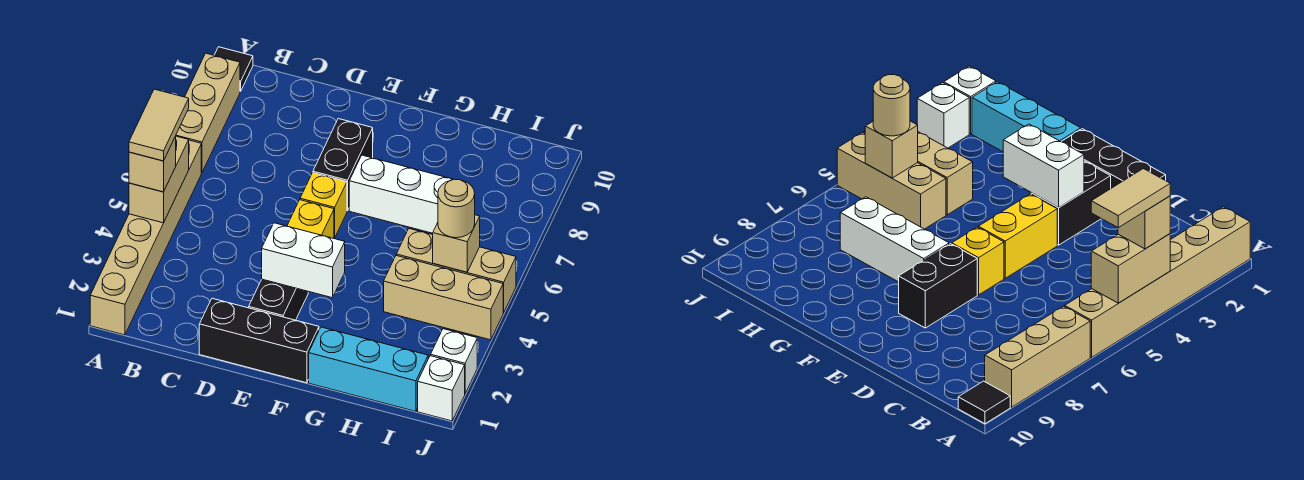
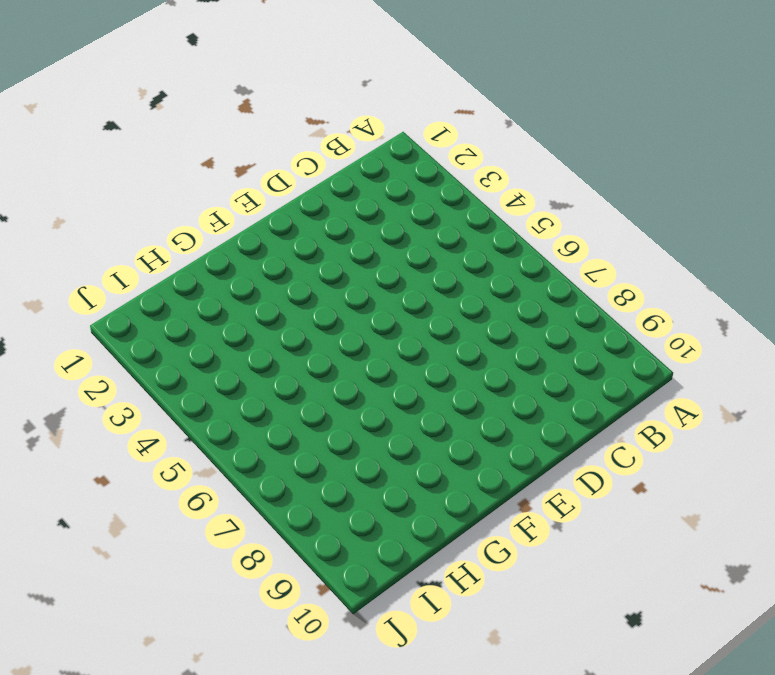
none -> tan 1x6 brick [90,140,201,335]
none -> tan 1x3 brick [176,53,240,173]
none -> black 1x1 tile [214,47,253,91]

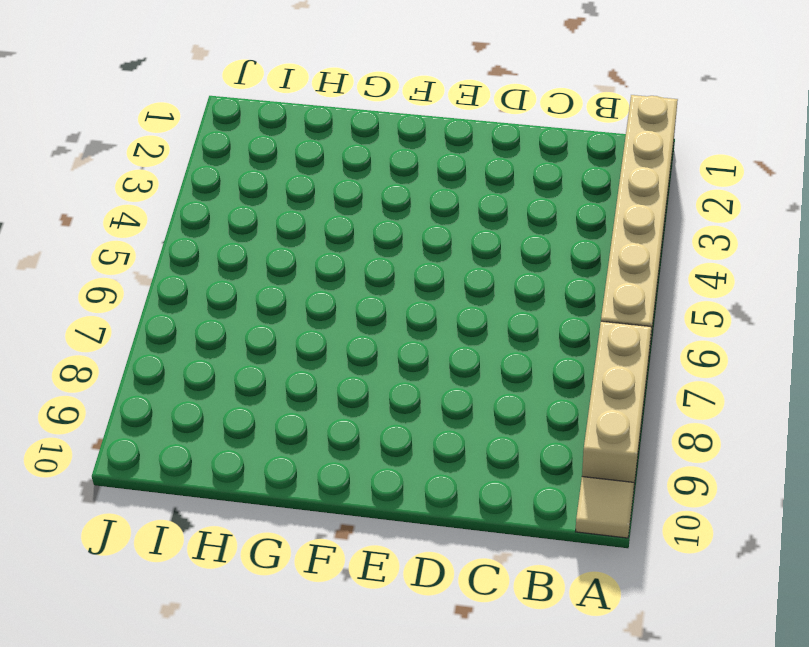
tan 1x1 tile [575,477,634,538] -> black 1x1 tile [214,47,253,91]
none -> black 1x3 brick [199,298,319,383]
none -> black 1x2 brick [249,279,308,320]
none -> yellow 1x2 brick [287,200,334,238]

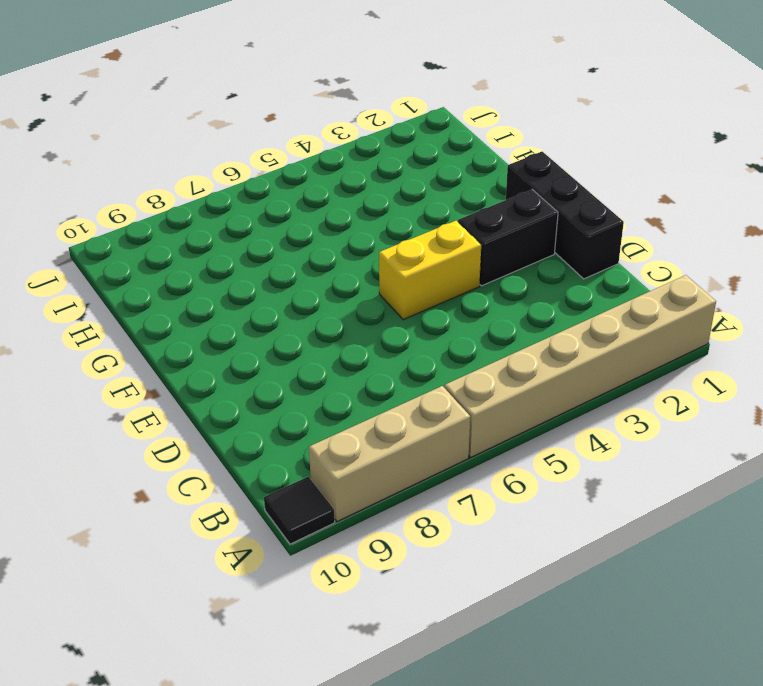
none -> yellow 1x1 brick [300,173,347,238]
none -> black 1x2 brick [313,119,373,211]
none -> white 1x3 brick [349,155,454,233]

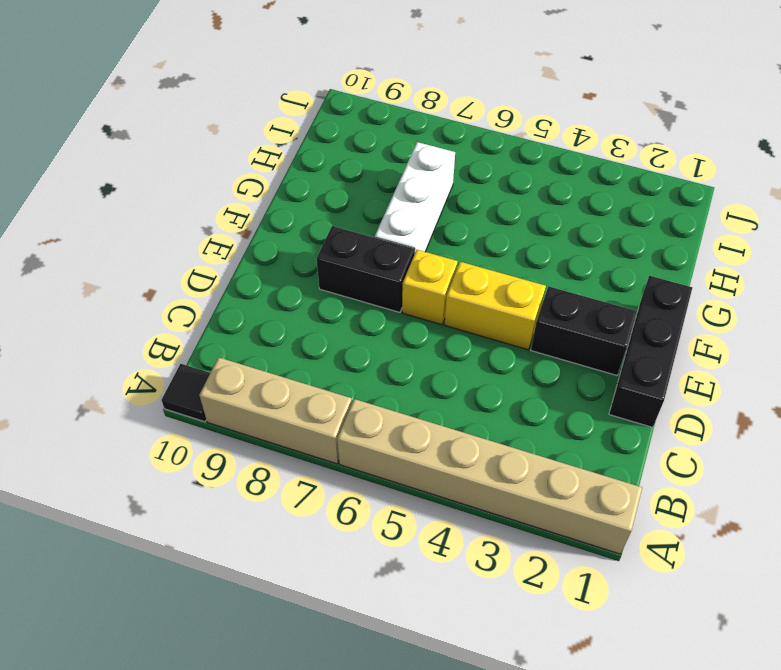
none -> cyan 1x3 brick [309,327,428,411]
none -> tan 1x3 brick [384,256,503,340]
none -> tan 1x3 brick [396,229,516,313]

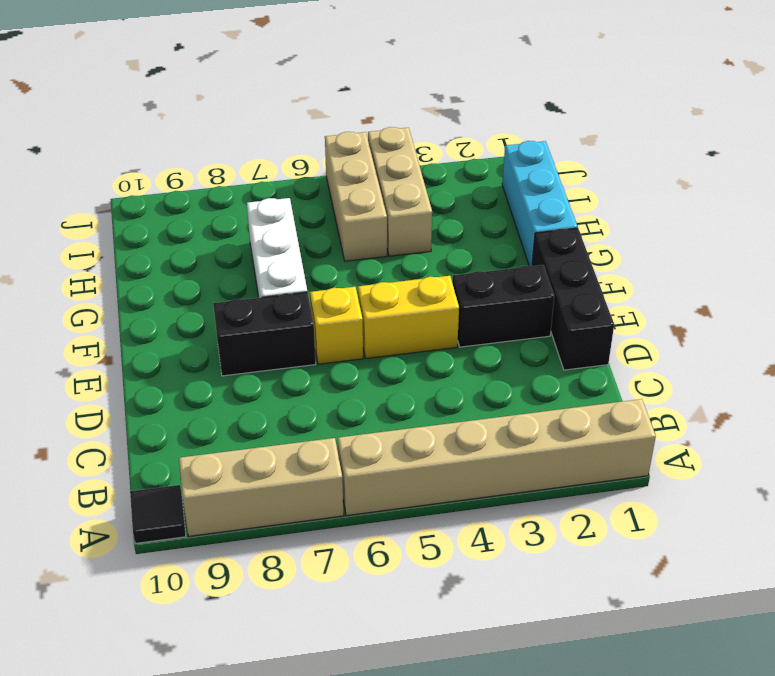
none -> white 1x1 brick [418,356,465,421]
none -> white 1x1 brick [431,329,477,393]
none -> tan 1x2 brick [129,136,189,223]

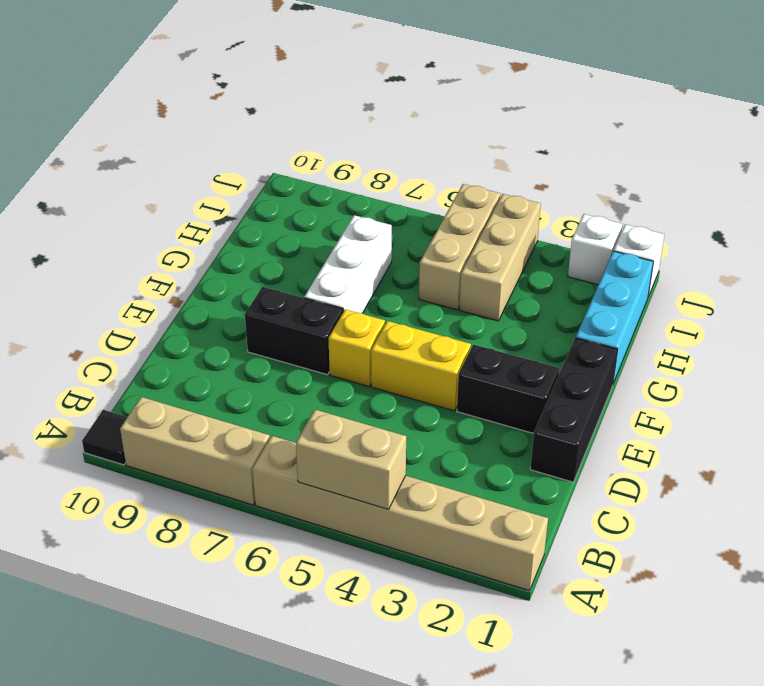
none -> white 1x2 brick [262,223,345,298]
none -> tan 1x1 brick [433,215,480,272]
none -> tan 1x1 brick [129,137,176,192]

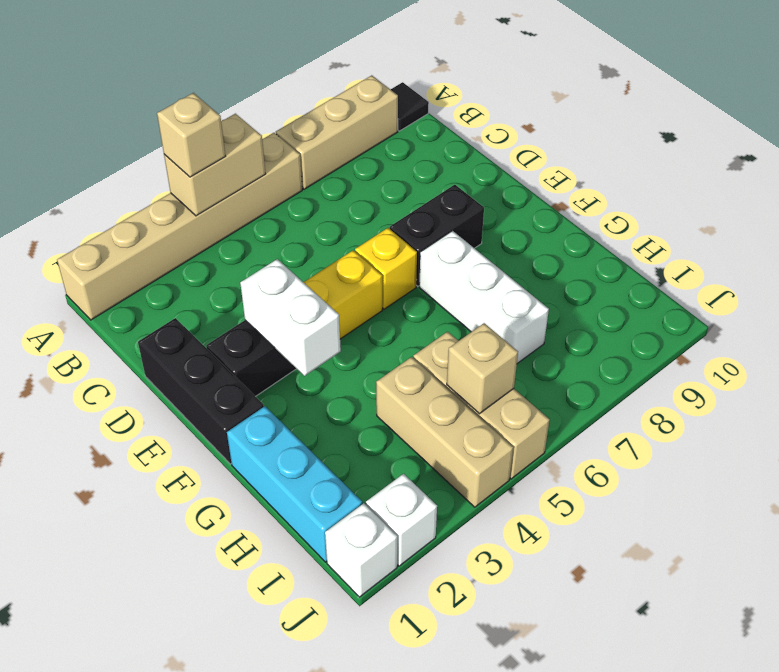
none -> tan 1x1 round brick [438,179,475,238]
none -> tan 1x2 tile [129,89,189,161]

